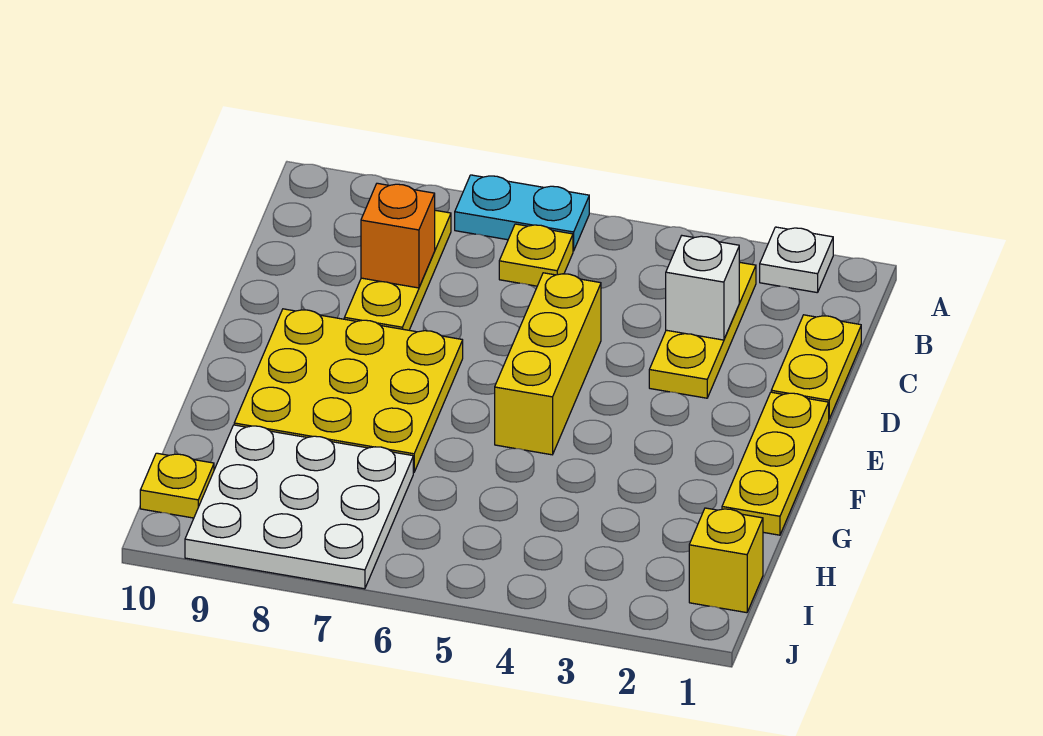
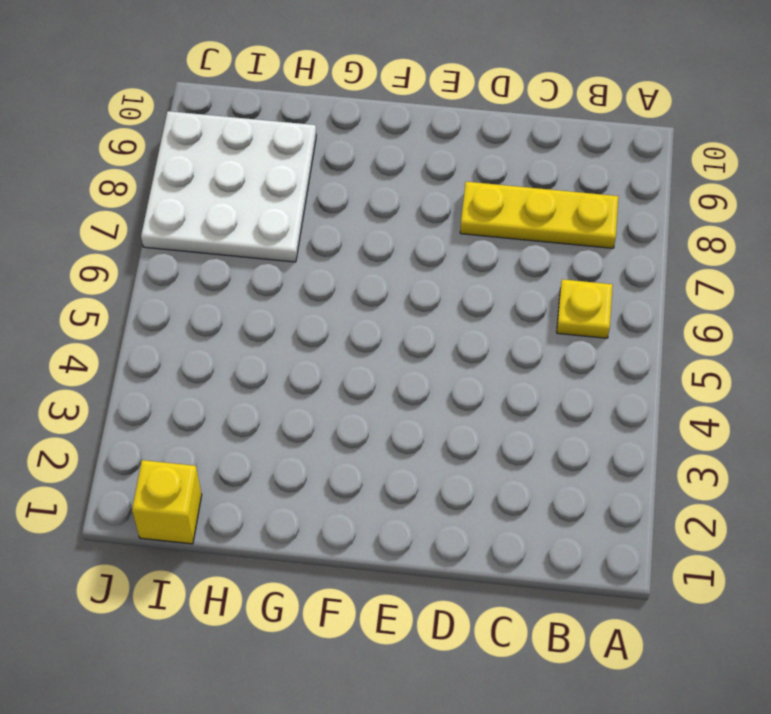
none -> white 1x1 plate [760,227,833,293]
none -> cyan 1x2 plate [455,175,589,251]
none -> yellow 1x3 plate [649,262,756,398]

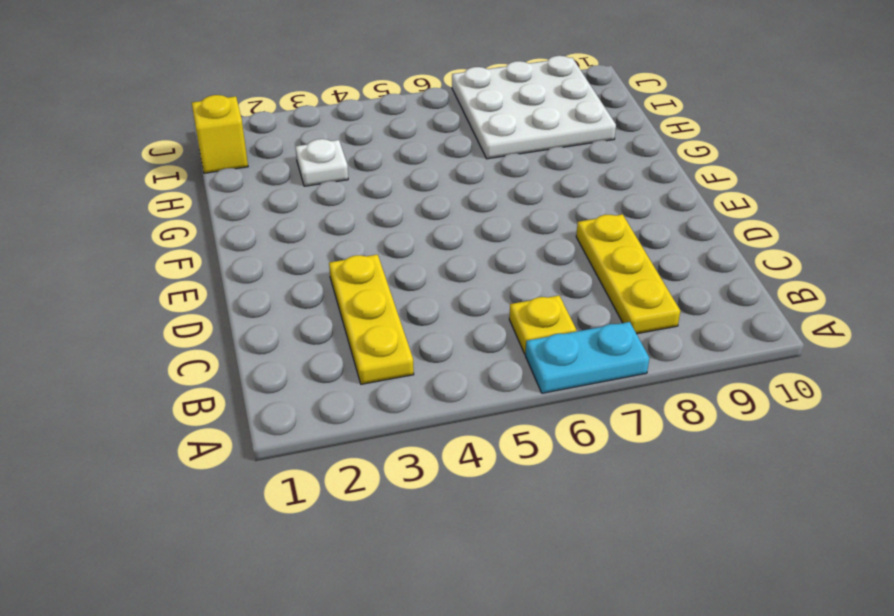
white 1x1 plate [295,139,348,186] -> white 1x1 plate moved to [760,227,833,293]
none -> yellow 1x2 plate [771,315,861,419]
none -> yellow 1x3 brick [495,273,601,455]
none -> yellow 1x3 plate [722,392,829,535]

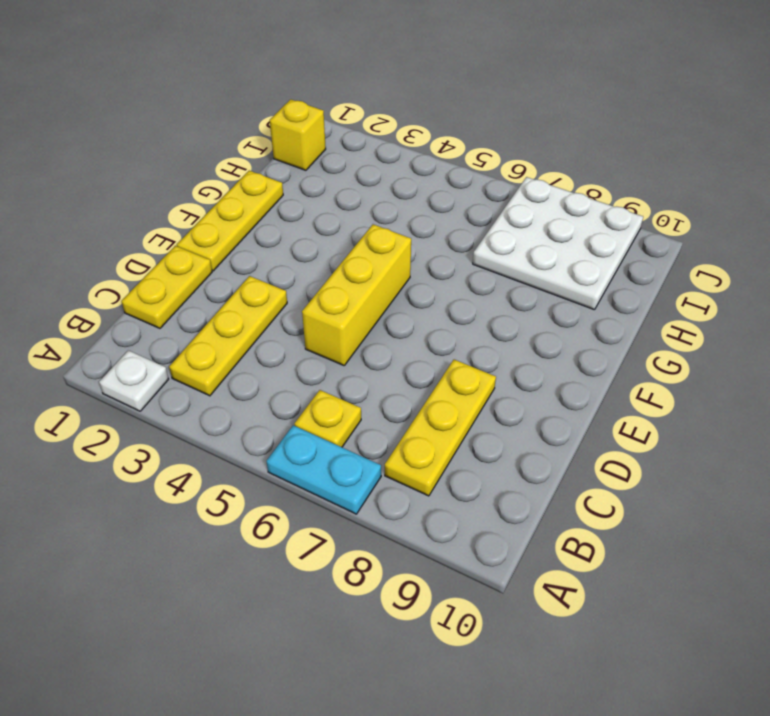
none -> yellow 3x3 plate [234,309,463,473]
none -> yellow 1x1 plate [140,453,214,518]
none -> white 1x1 brick [666,236,739,340]

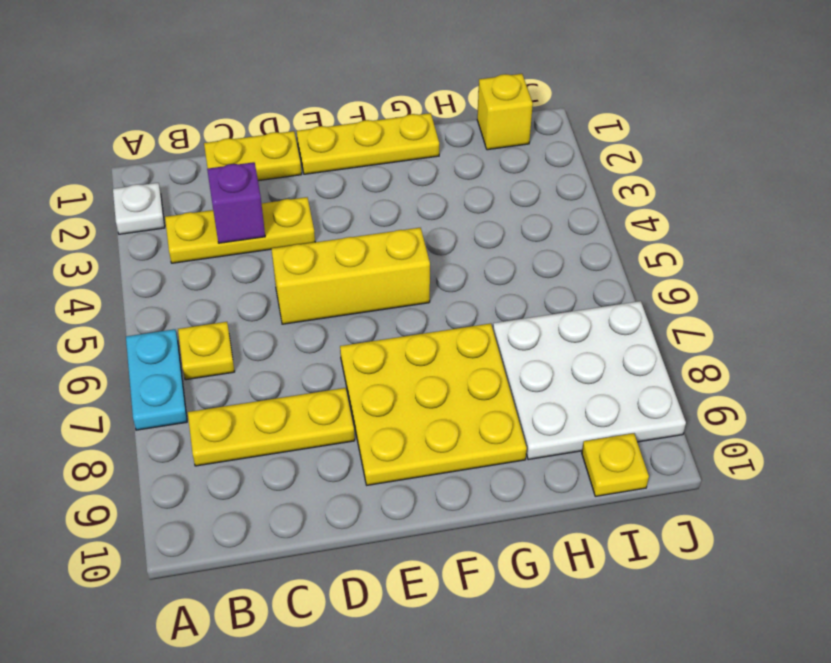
purple 1x1 brick [207,162,265,243] -> white 1x1 brick [666,236,739,340]
none -> orange 1x1 brick [361,183,435,288]

